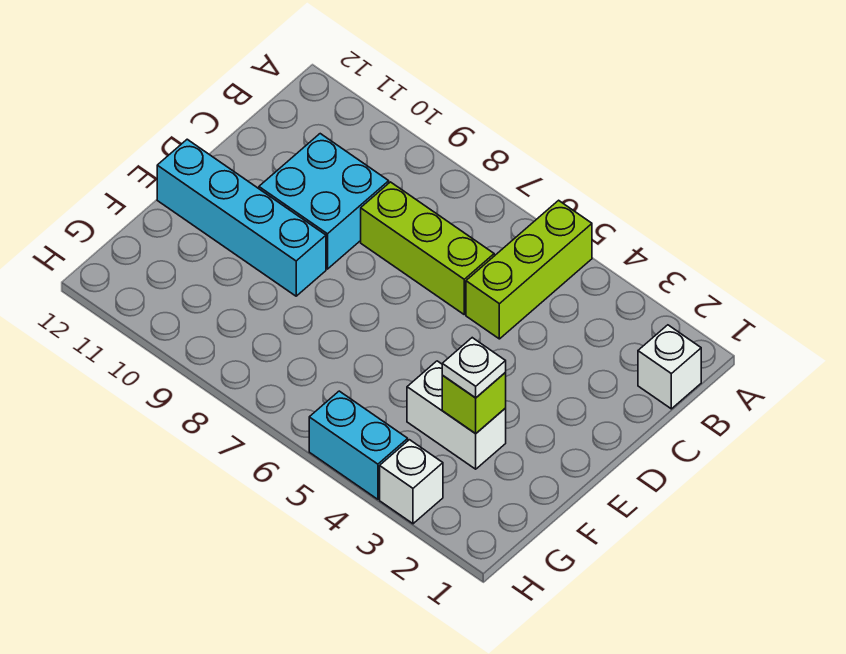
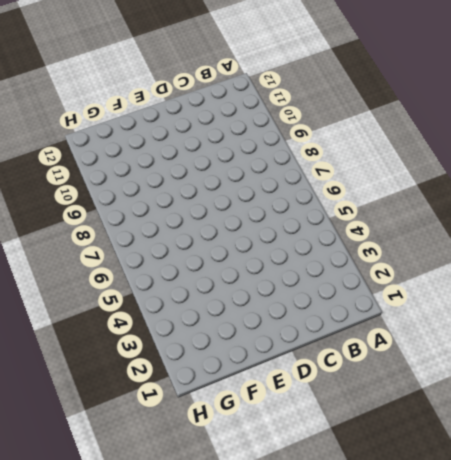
none -> lime 1x3 brick [466,200,592,339]
none -> white 1x1 brick [638,325,701,409]

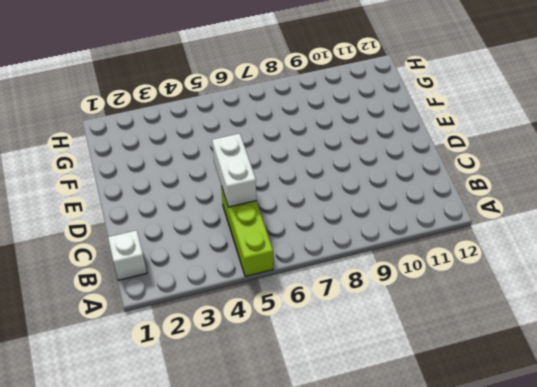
white 1x2 brick [212,134,256,207] -> white 1x2 brick turned to [407,361,506,469]
none -> lime 1x3 brick [361,182,494,314]
none -> cyan 2x2 brick [259,134,389,269]

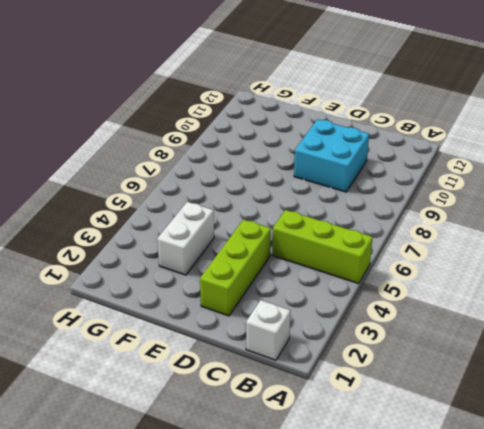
lime 1x3 brick [200,219,271,316] -> lime 1x3 brick moved to [361,182,494,314]
none -> cyan 1x4 brick [157,139,326,296]
none -> white 1x1 brick [380,440,443,524]

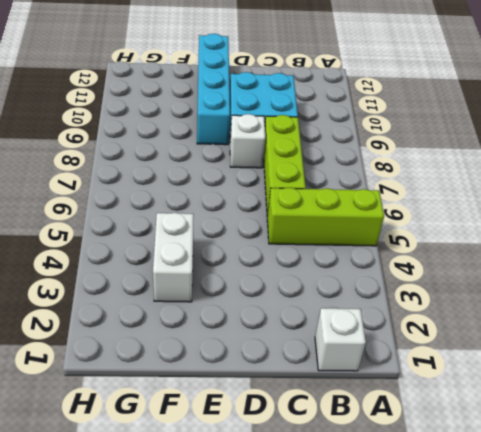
white 1x1 brick [230,114,265,168] -> white 1x1 brick moved to [380,440,443,524]
none -> cyan 1x2 brick [309,391,408,499]
none -> lime 1x1 brick [442,373,506,434]

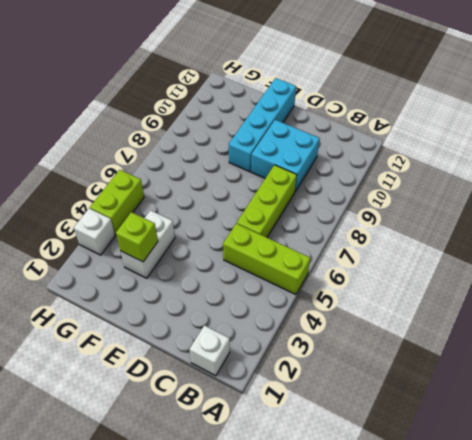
lime 1x2 brick [90,170,144,235] -> cyan 1x2 brick [309,391,408,499]
none -> white 1x1 plate [442,338,506,398]

